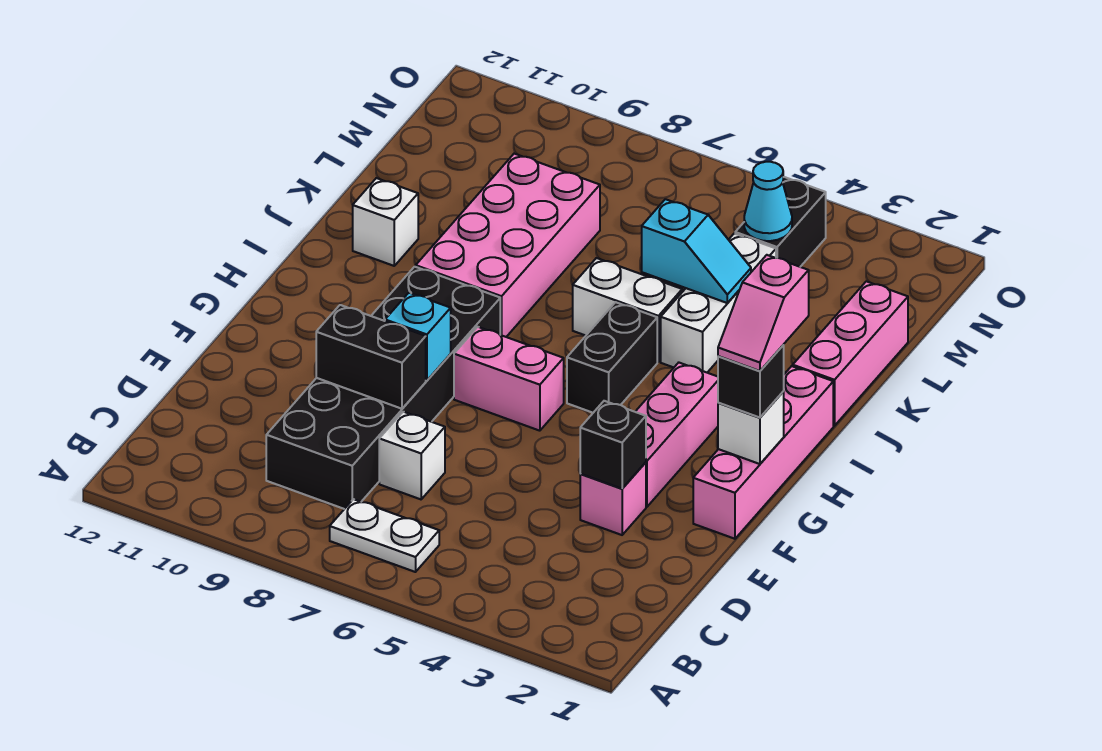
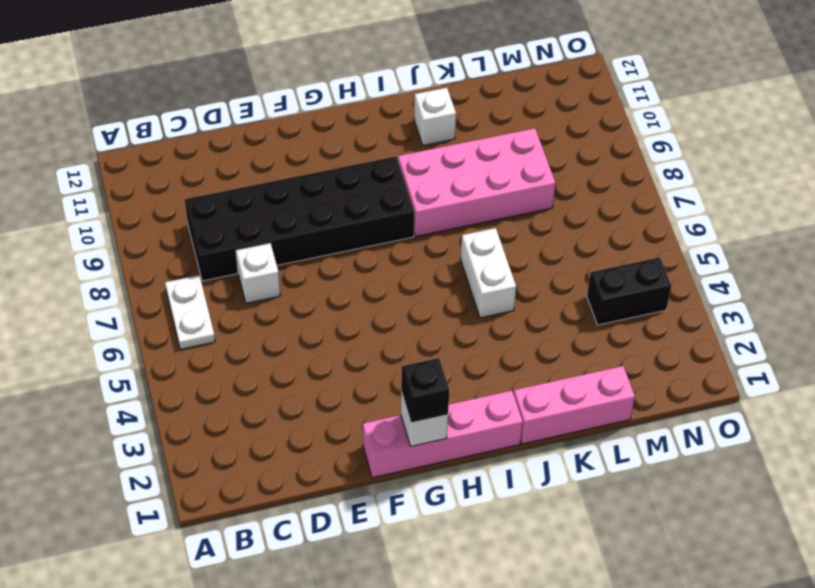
none -> pink 1x1 brick [580,462,646,535]
none -> pink 1x3 brick [635,363,718,507]
none -> pink 1x2 brick [454,327,564,431]

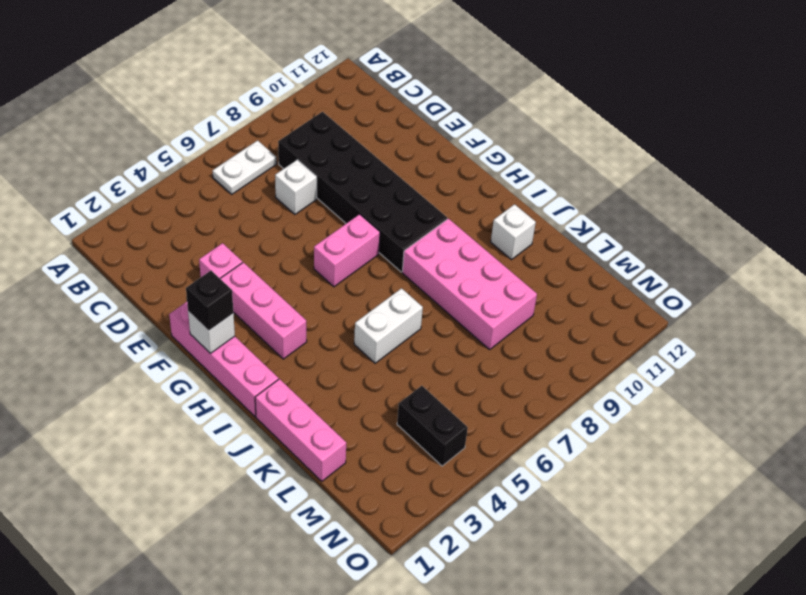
none -> black 1x2 brick [567,302,657,413]
none -> white 1x3 brick [661,233,776,372]
none -> black 1x1 brick [580,401,646,489]

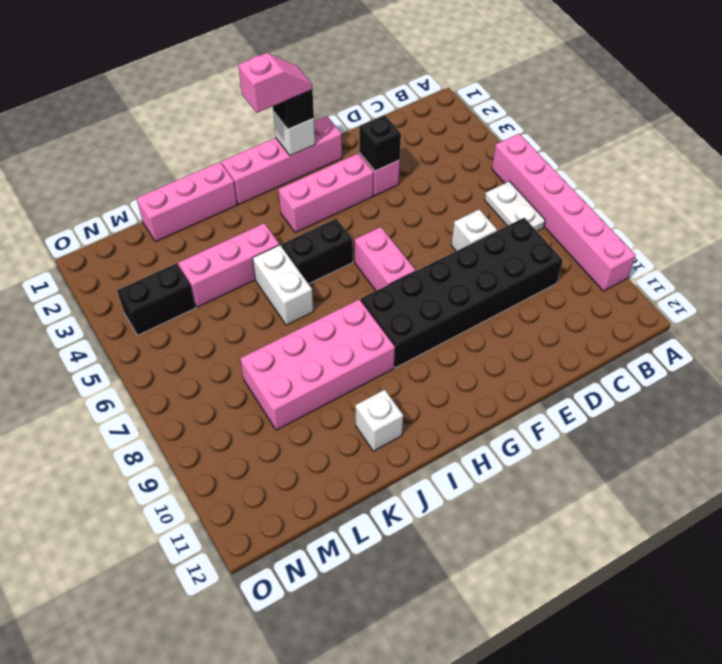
pink 1x6 brick [492,134,636,291] -> none
pink 1x3 brick [178,223,279,307] -> white 1x3 brick [661,233,776,372]
none -> black 1x2 brick [316,305,426,409]
none -> cyan 1x1 brick [385,293,451,380]
none -> cyan 1x2 slope [642,199,751,303]

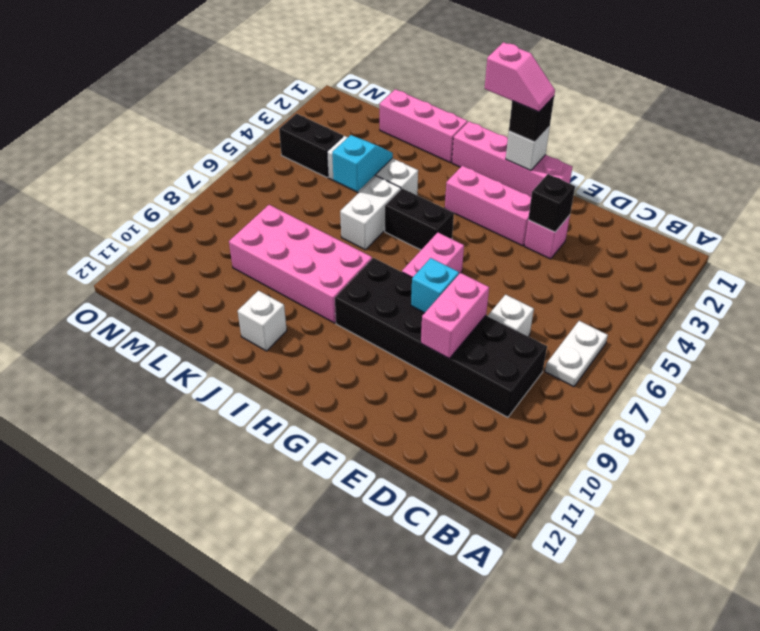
pink 1x2 brick [421,273,489,358] -> black 1x2 brick [316,305,426,409]
none -> cyan 1x1 cone [744,162,792,241]

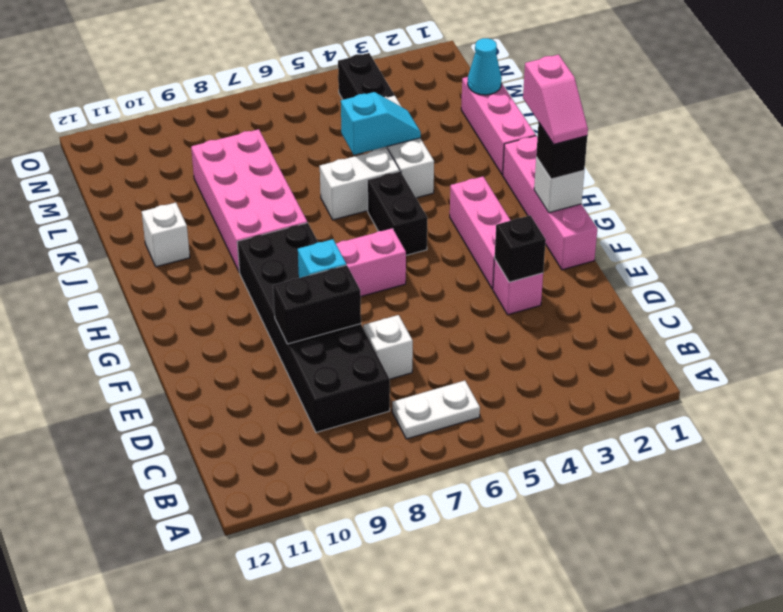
cyan 1x1 cone [468,38,502,95] -> cyan 1x1 cone moved to [744,162,792,241]

